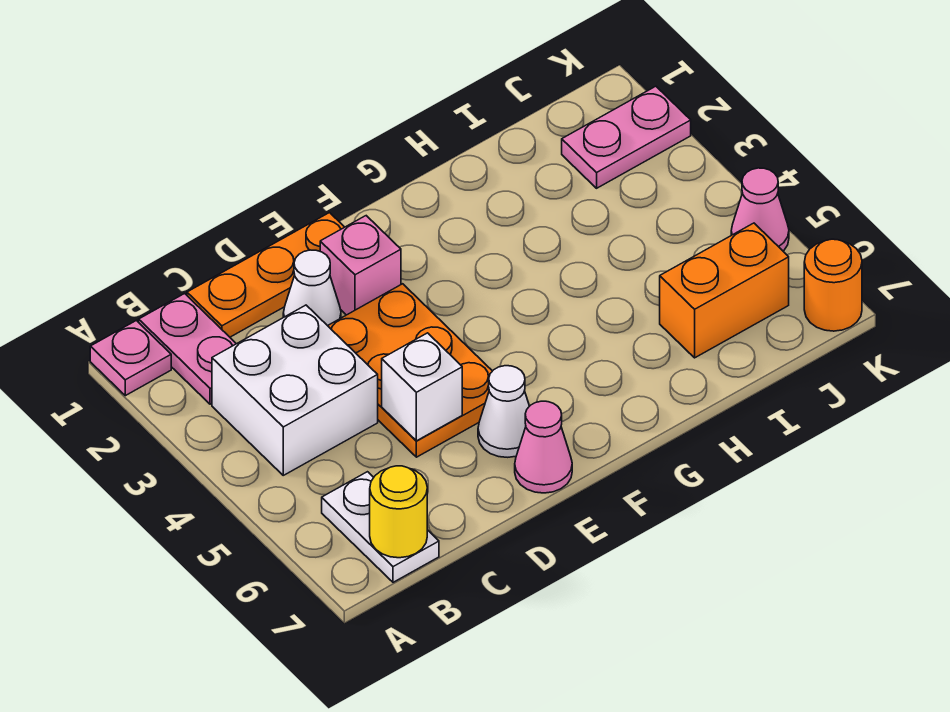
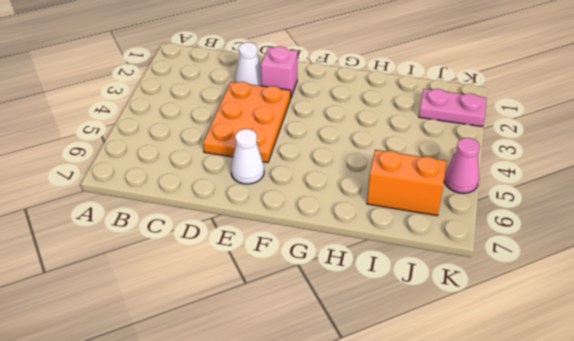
none -> pink 1x1 plate [90,320,171,396]
none -> pink 1x2 plate [139,294,236,404]
none -> white 2x2 brick [212,305,378,475]

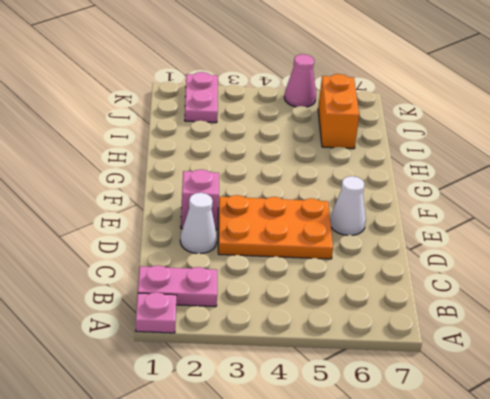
none -> white 2x2 brick [212,305,378,475]
none -> white 1x2 plate [322,472,439,582]
none -> orange 1x3 plate [187,213,344,337]

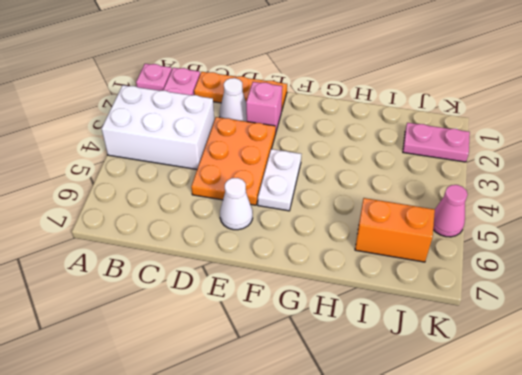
white 2x3 brick [102,85,214,169] -> white 2x2 brick [212,305,378,475]
white 1x2 plate [258,149,301,211] -> white 1x2 plate moved to [322,472,439,582]
none -> pink 1x1 cone [515,401,572,493]
none -> orange 1x1 round brick [804,239,862,331]
none -> yellow 1x1 round brick [370,466,427,558]

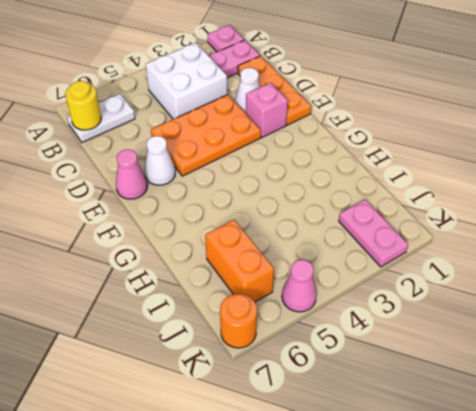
none -> white 1x1 brick [382,333,462,441]

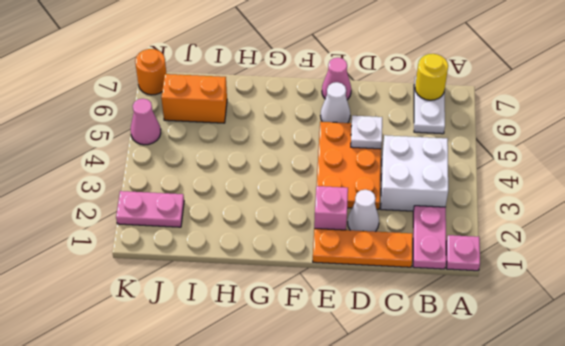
white 1x1 plate [351,116,382,149] -> white 1x1 brick [382,333,462,441]

